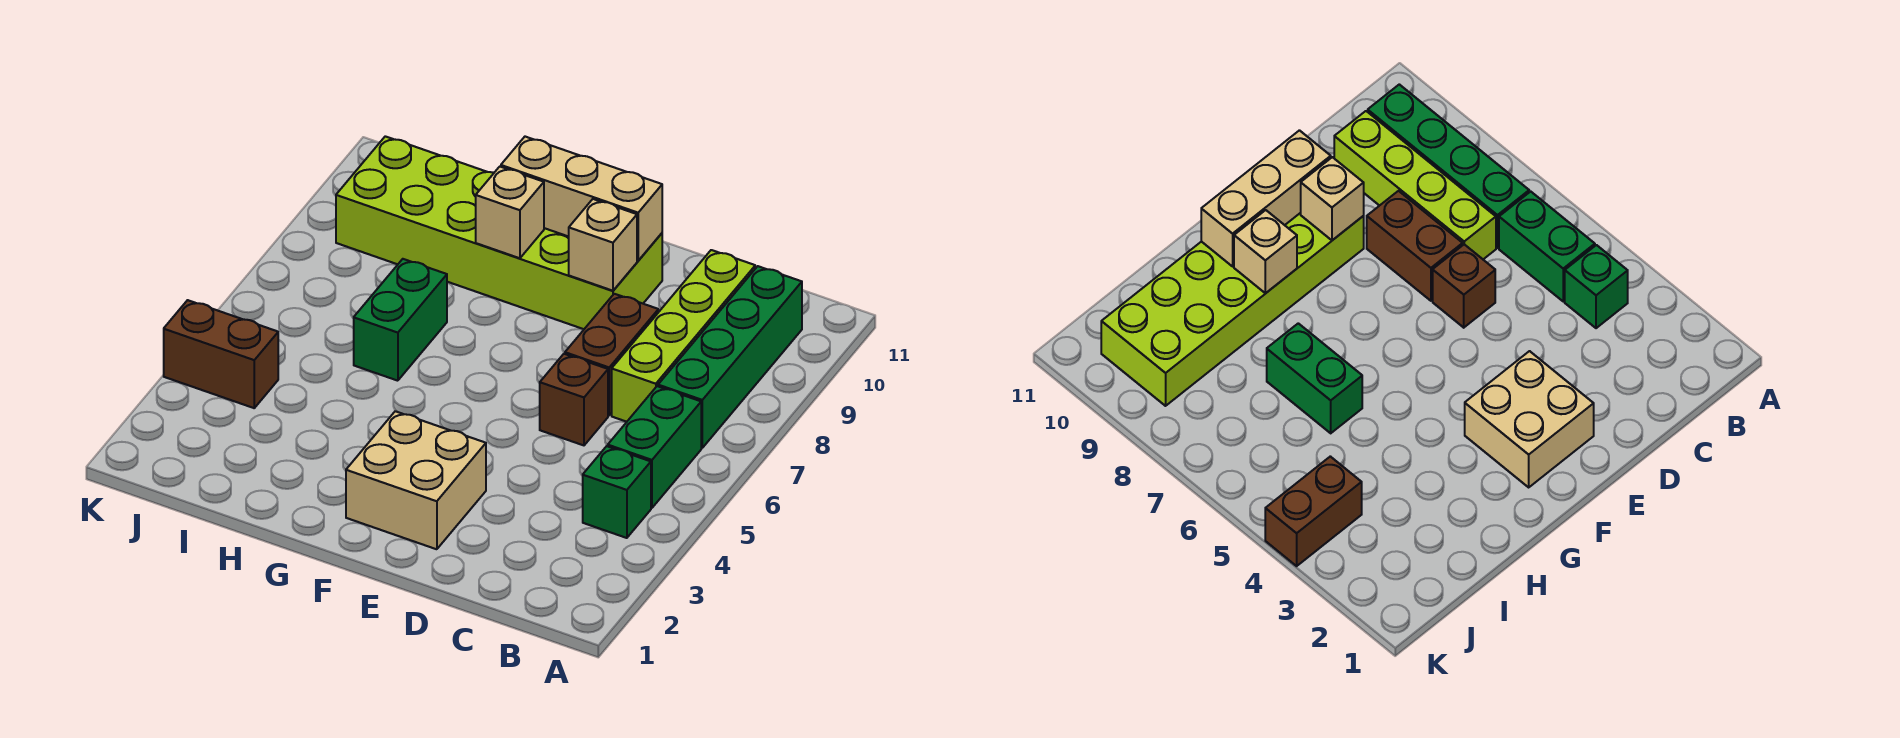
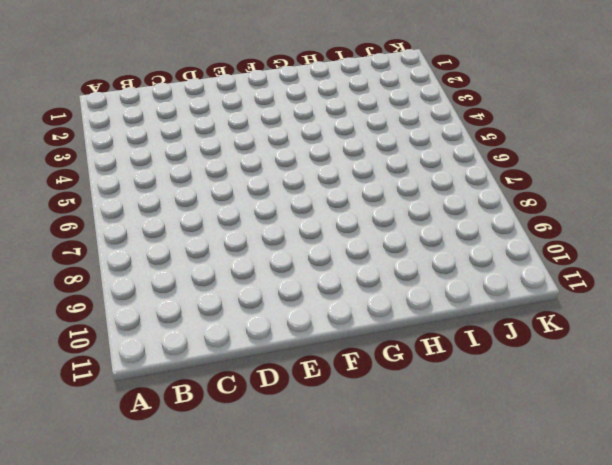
none -> green 1x1 brick [583,446,651,538]
none -> green 1x2 brick [608,386,701,508]
none -> green 1x4 brick [658,266,802,448]

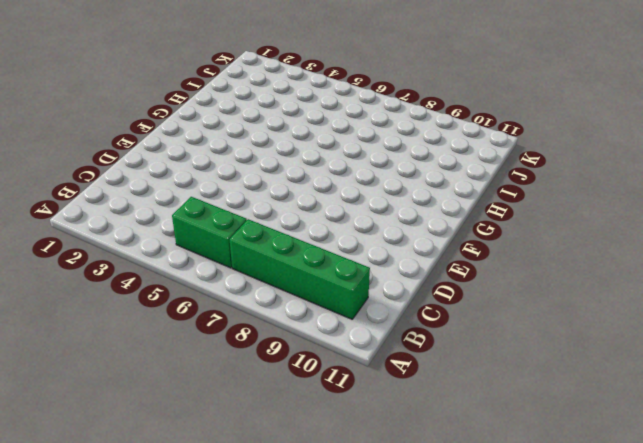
none -> green 1x1 brick [583,446,651,538]
none -> lime 1x4 brick [612,250,755,422]
none -> brown 1x1 brick [540,354,608,445]

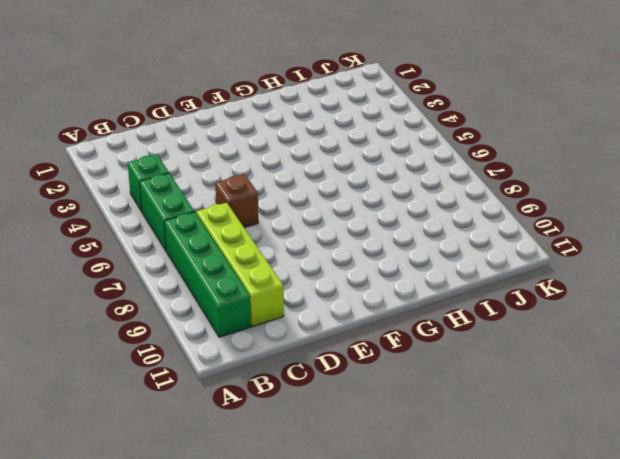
none -> brown 1x2 brick [565,294,658,415]
none -> tan 2x2 brick [346,411,486,549]
none -> lime 2x6 brick [336,136,662,329]

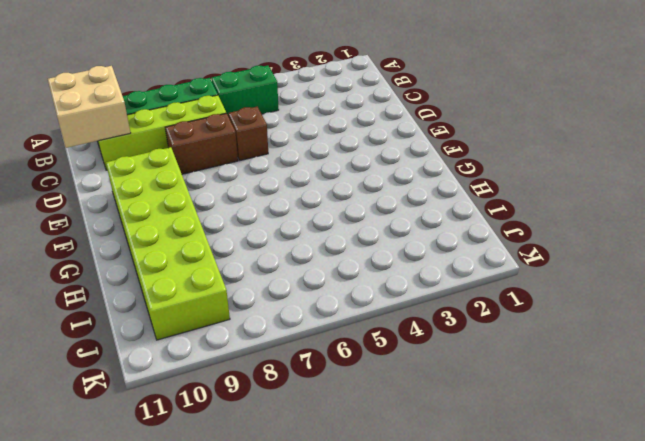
tan 2x2 brick [48,66,131,148] -> tan 2x2 brick moved to [346,411,486,549]
none -> green 1x1 brick [583,446,651,538]
none -> green 1x2 brick [354,259,447,381]
none -> brown 1x2 brick [164,300,278,408]

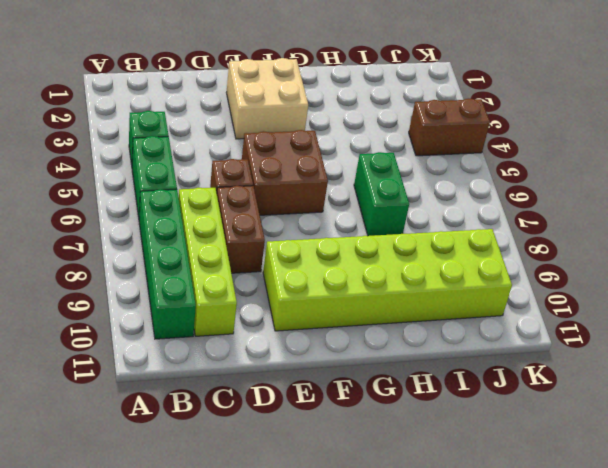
brown 2x2 brick [242,130,328,215] -> none
none -> tan 1x1 brick [569,199,637,291]
none -> tan 1x3 brick [501,137,662,261]
none -> tan 1x1 brick [476,167,544,258]

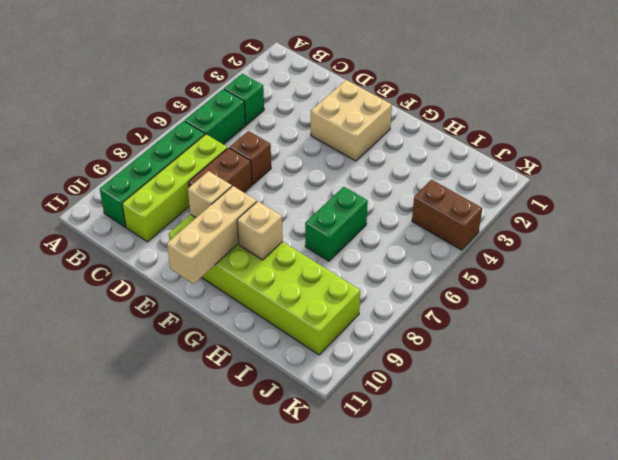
tan 1x3 brick [167,186,257,284] -> tan 1x3 brick turned to [501,137,662,261]

